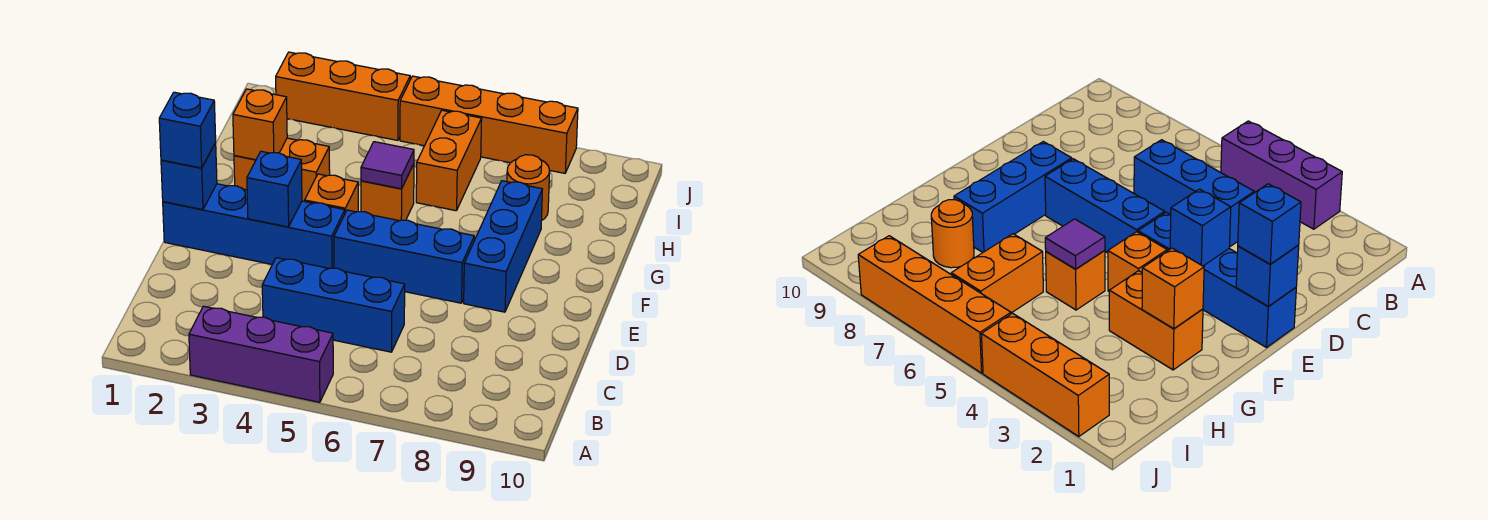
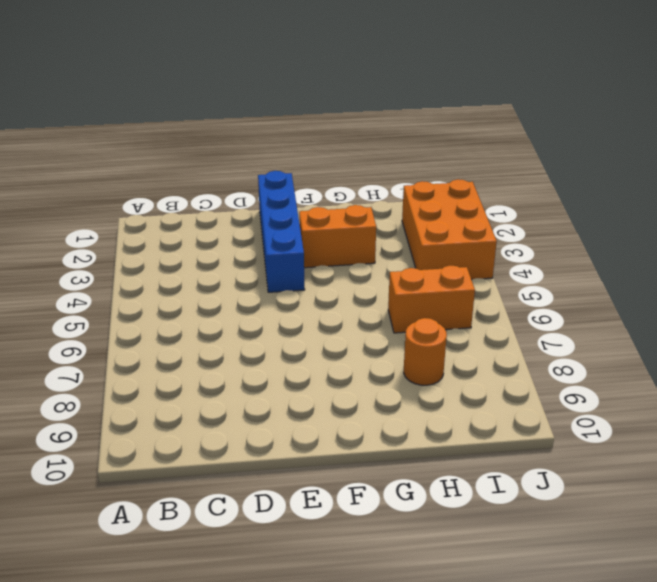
orange 1x2 brick [299,205,376,268] -> orange 1x2 brick turned to [234,138,330,201]
orange 2x3 brick [402,179,497,280] -> orange 1x3 brick [276,52,410,140]
none -> purple 1x3 brick [189,306,333,402]
none -> blue 1x3 brick [262,258,405,352]
none -> blue 1x3 brick [334,210,474,303]

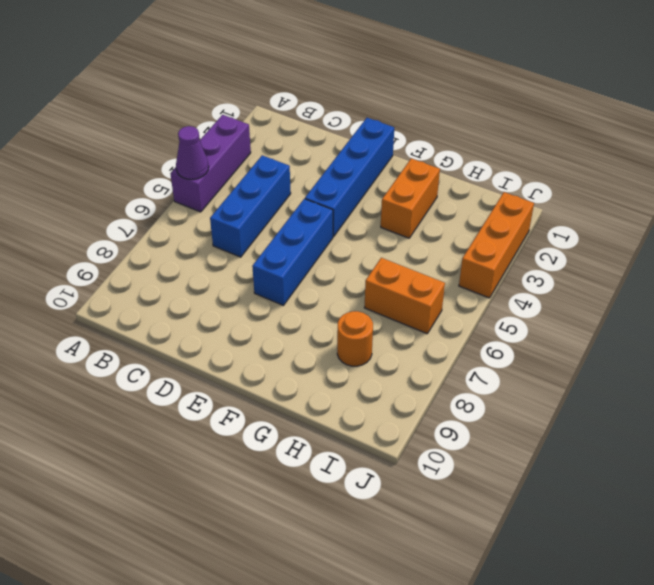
purple 1x1 cone [176,126,209,179] -> none
none -> blue 1x3 brick [464,181,543,312]
none -> orange 1x1 brick [305,174,358,212]
none -> orange 1x1 brick [361,164,414,221]

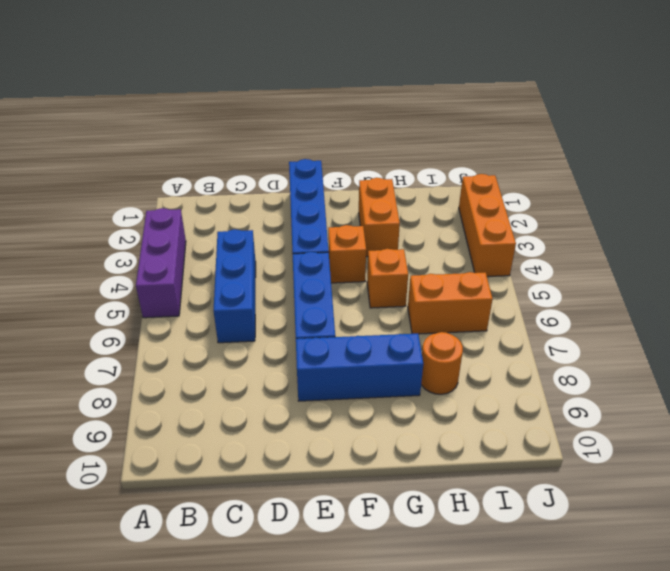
none -> orange 1x4 brick [400,76,578,173]
none -> blue 1x1 brick [161,143,217,210]
none -> blue 1x1 brick [247,151,302,227]

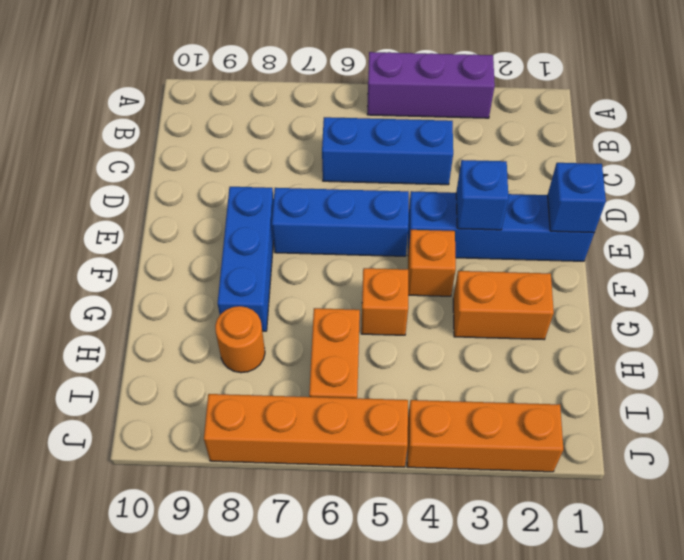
none -> orange 1x1 brick [233,89,287,160]
none -> purple 1x1 tile [361,142,414,189]
none -> blue 1x1 brick [159,92,216,168]

